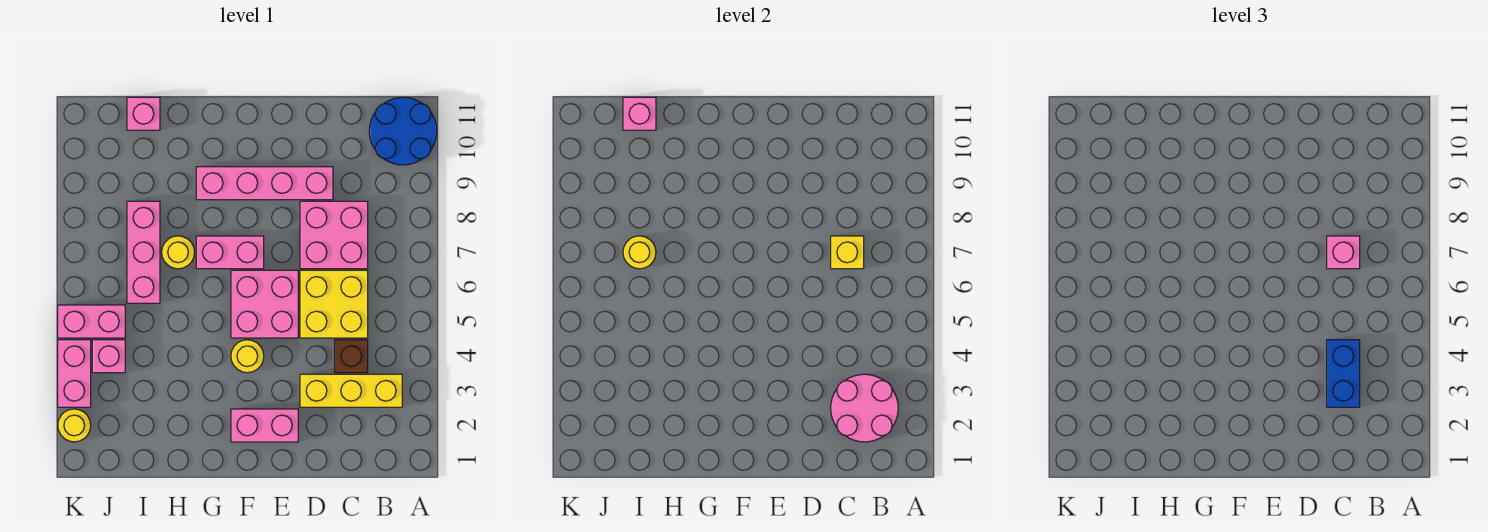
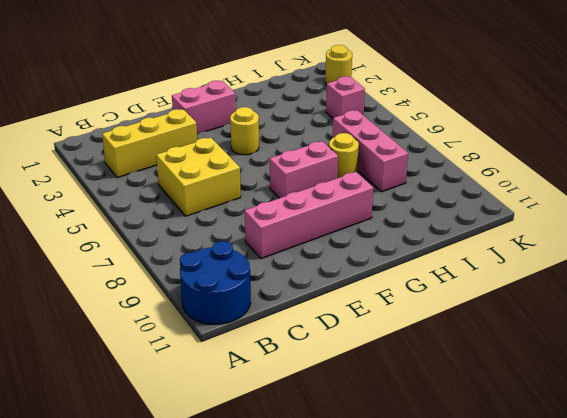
none -> brown 1x1 brick [335,340,368,373]
none -> pink 2x2 brick [300,201,368,269]
none -> pink 2x2 brick [231,270,298,338]

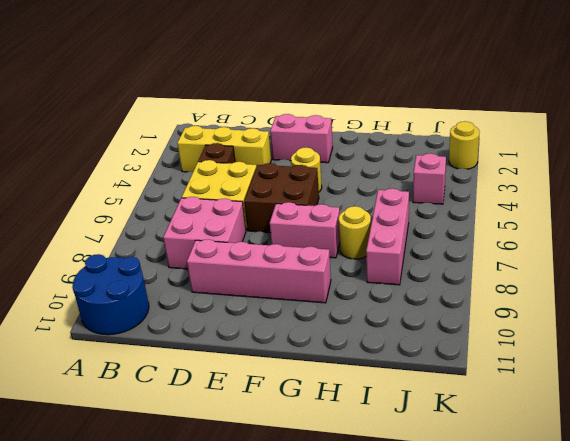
brown 2x2 brick [244,163,319,233] -> pink 2x2 brick [231,270,298,338]
none -> pink 1x1 brick [127,97,160,130]
none -> pink 1x2 brick [58,305,125,338]
none -> pink 1x2 brick [58,340,91,407]

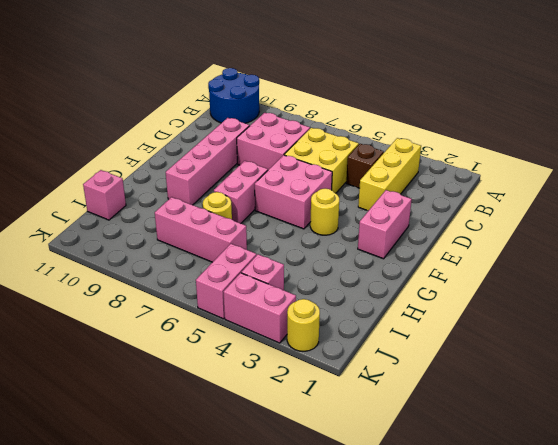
none -> pink 2x2 round brick [831,374,898,442]
none -> yellow 1x1 brick [831,236,864,269]
none -> yellow 1x1 round brick [623,236,656,269]

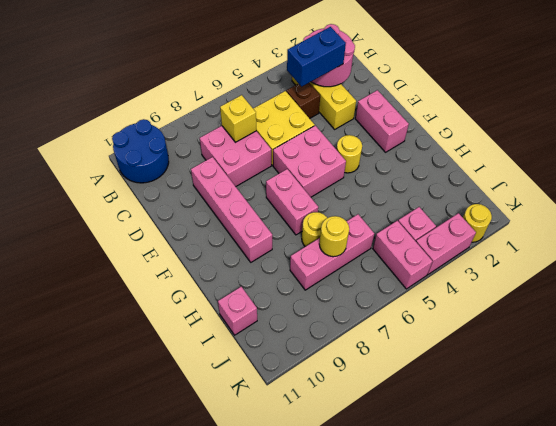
none -> pink 1x1 brick [623,97,656,130]
none -> pink 1x1 brick [1327,236,1360,269]

